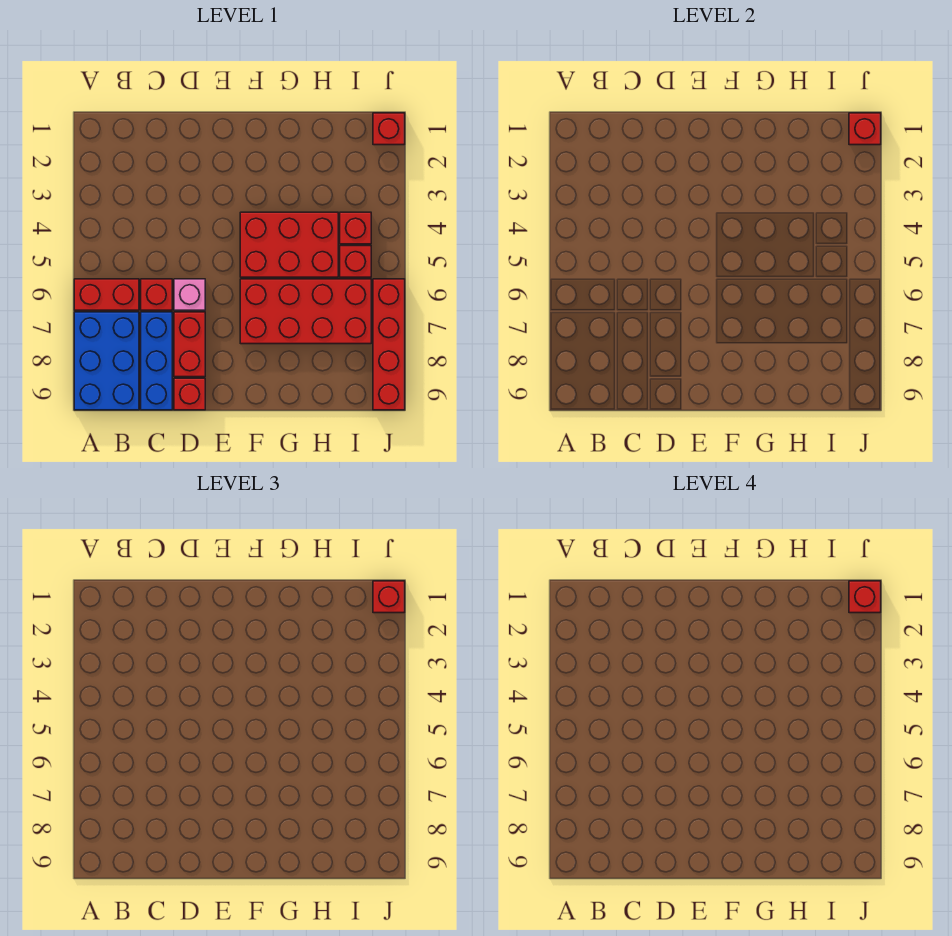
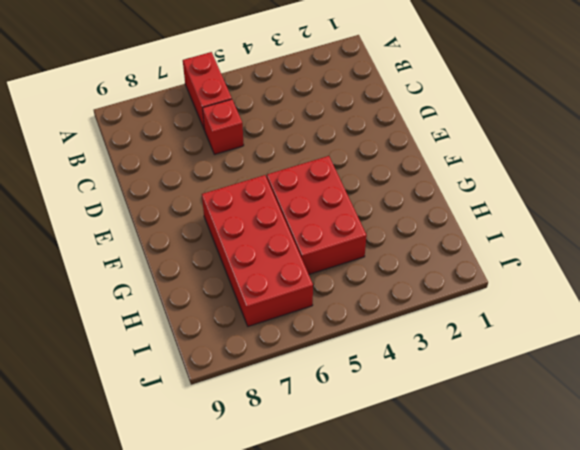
none -> blue 2x3 brick [74,312,139,410]
none -> blue 1x3 brick [141,312,172,410]
none -> pink 1x1 brick [174,279,205,310]

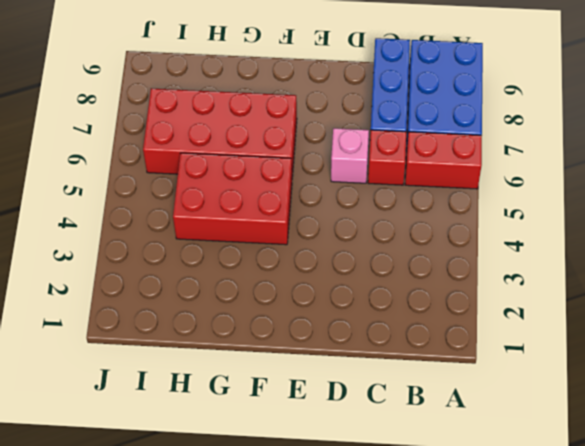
none -> red 1x2 brick [174,312,205,377]
none -> red 1x1 brick [174,378,205,410]
none -> red 1x1 brick [340,212,371,244]

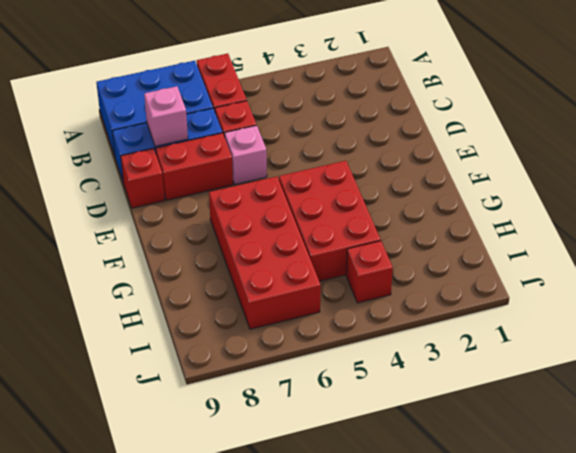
pink 1x1 brick [144,86,188,146] -> none
none -> red 1x1 brick [340,246,371,277]
none -> red 1x1 brick [373,113,405,145]
none -> red 1x4 brick [373,279,405,410]

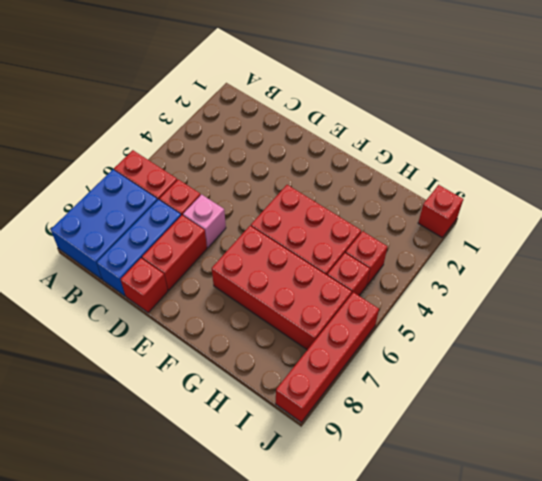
none -> red 1x1 brick [849,113,881,145]
none -> red 1x1 brick [373,581,405,613]
none -> red 1x1 brick [849,581,881,613]

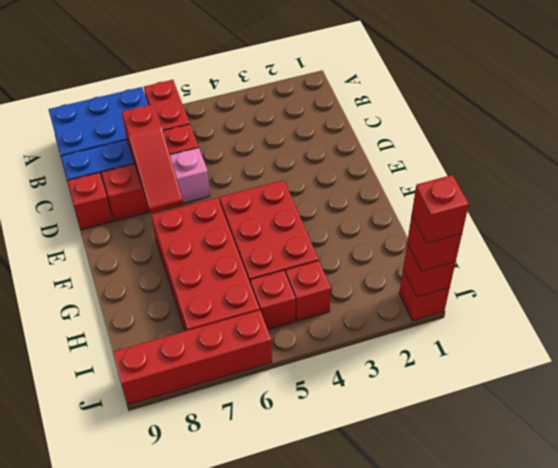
red 1x3 slope [122,104,183,213] -> none

